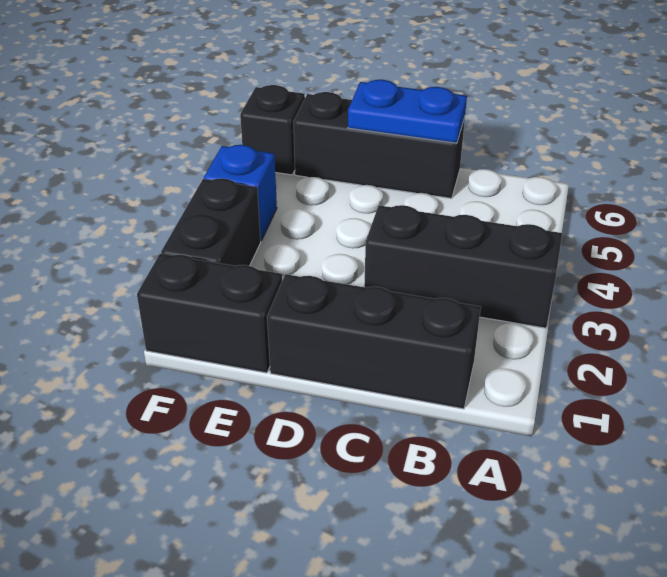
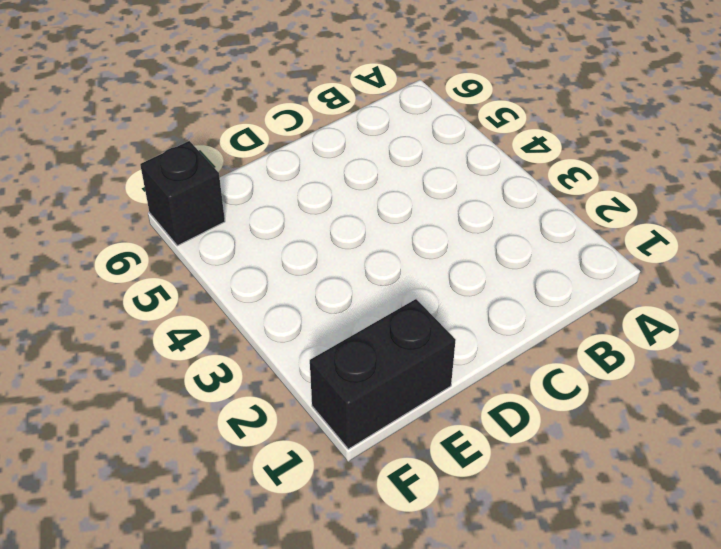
none -> black 1x3 brick [364,205,562,328]
none -> black 1x3 brick [267,274,481,409]

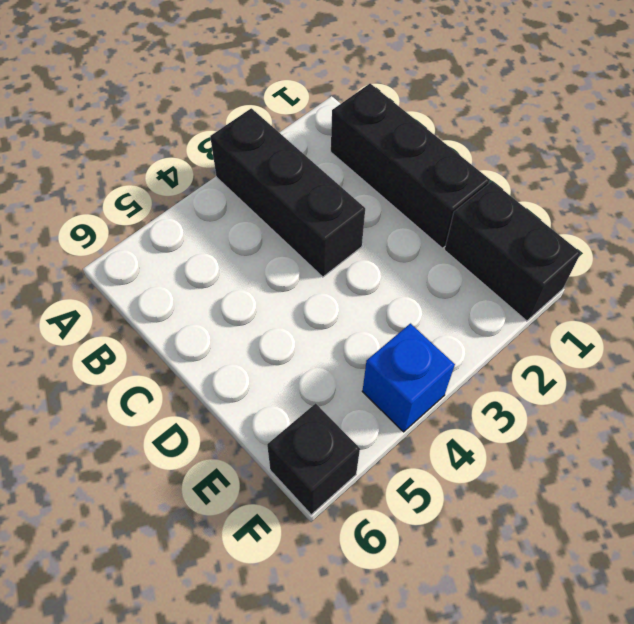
none -> black 1x3 brick [293,92,465,198]
none -> black 1x2 brick [161,178,261,266]

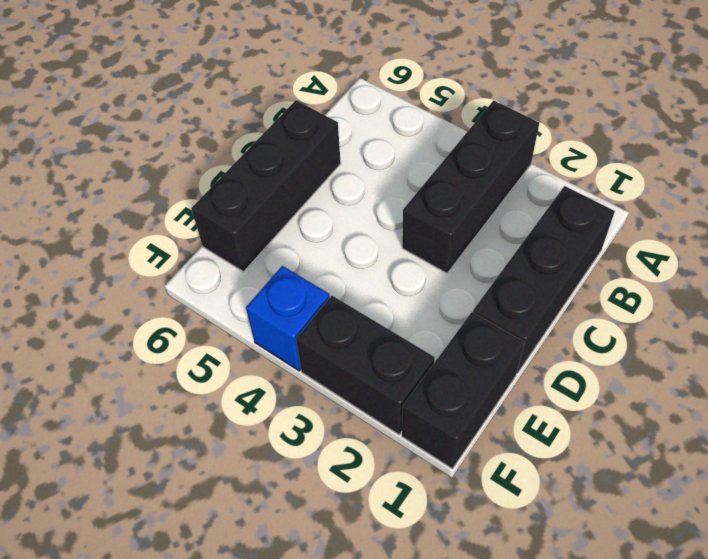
none -> black 1x1 brick [240,85,305,175]
none -> blue 1x2 plate [348,80,467,143]

